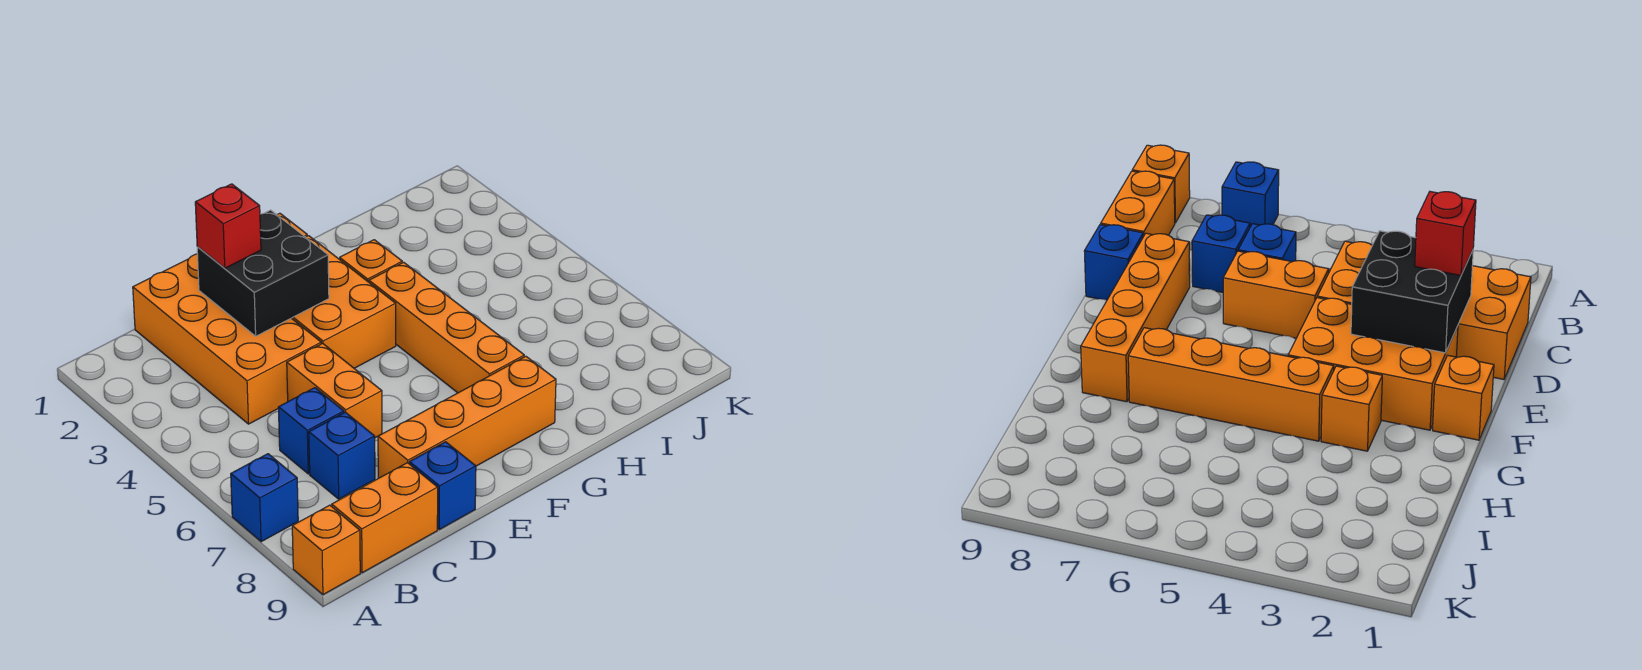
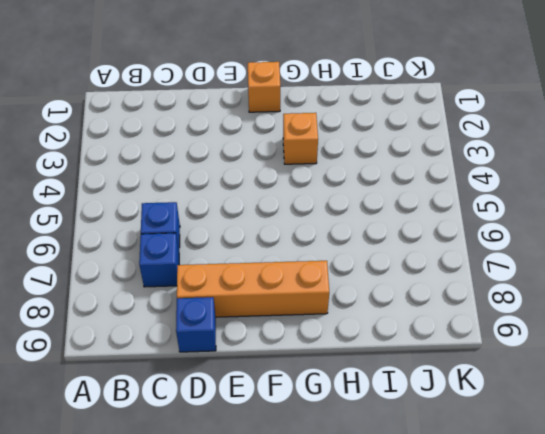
none -> blue 1x1 brick [231,454,298,542]
none -> orange 1x1 brick [292,505,360,595]
none -> orange 1x2 brick [332,463,438,573]

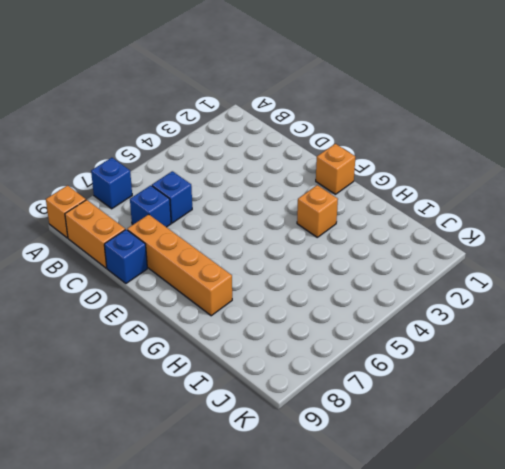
none -> orange 2x4 brick [133,254,321,424]
none -> orange 1x2 brick [287,343,382,438]
none -> orange 2x3 brick [292,236,396,368]

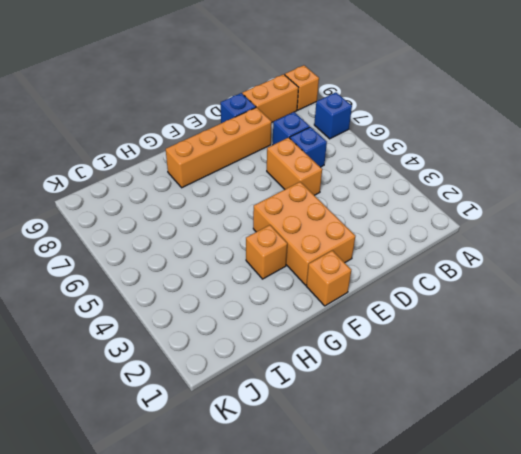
none -> orange 2x4 brick [133,254,321,424]
none -> orange 1x4 brick [369,262,524,393]
none -> black 2x2 brick [197,210,329,336]

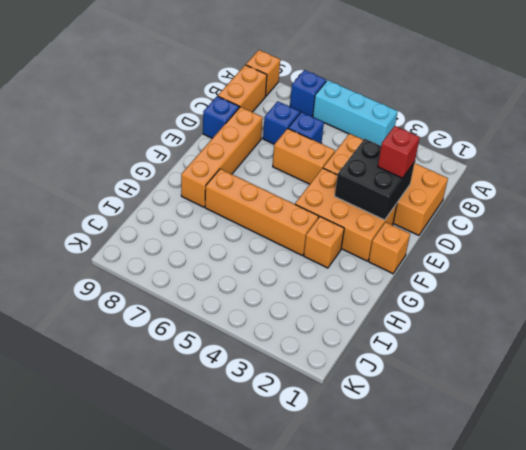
cyan 1x3 brick [313,80,398,146] -> none

